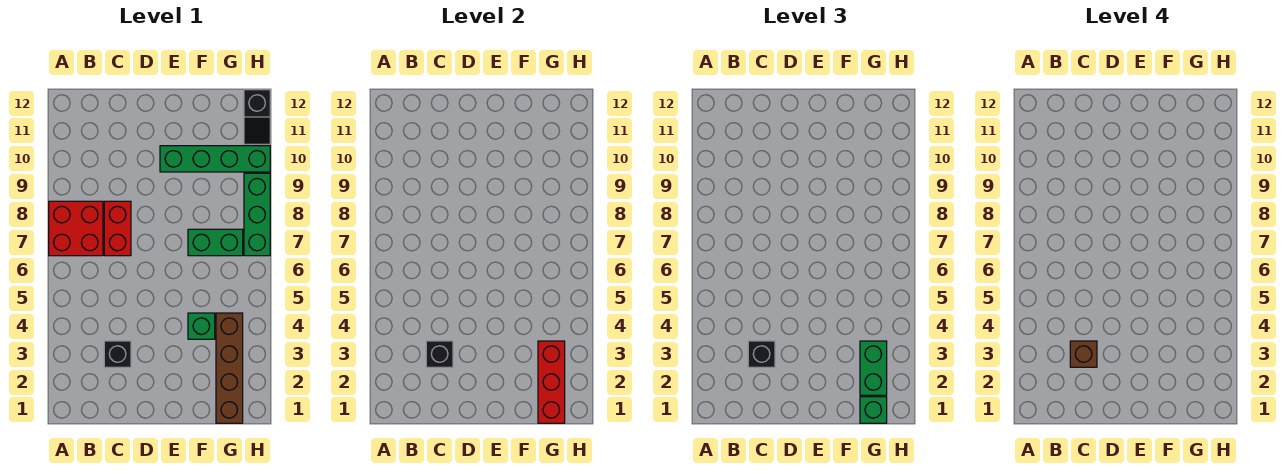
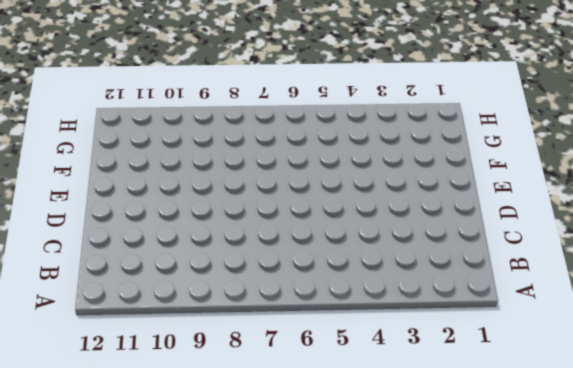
none -> red 2x2 brick [49,201,103,256]
none -> black 1x1 brick [104,341,131,367]
none -> red 1x2 brick [104,201,131,256]

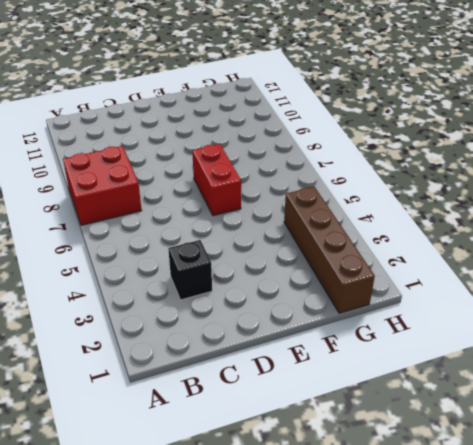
red 1x2 brick [192,144,241,216] -> red 1x2 brick moved to [104,201,131,256]
none -> green 1x4 brick [160,146,270,172]
none -> green 1x1 brick [188,313,215,339]
none -> green 1x2 brick [188,229,243,256]

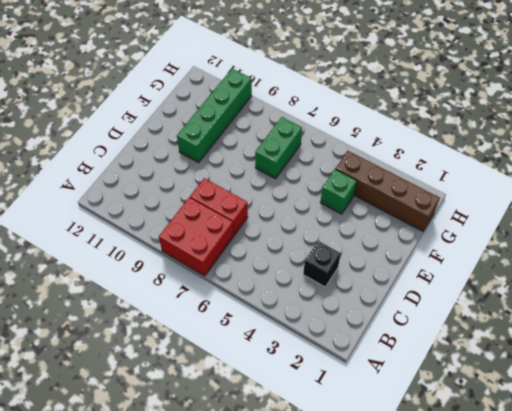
none -> green 1x3 brick [244,173,270,256]
none -> black 1x2 slope [244,90,270,144]
none -> black 1x1 brick [426,341,453,367]

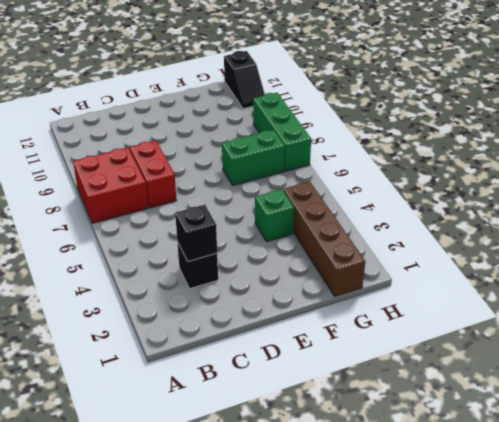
none -> green 1x4 brick [160,146,270,172]
none -> red 1x3 brick [538,341,565,423]
none -> black 1x1 brick [748,341,775,367]

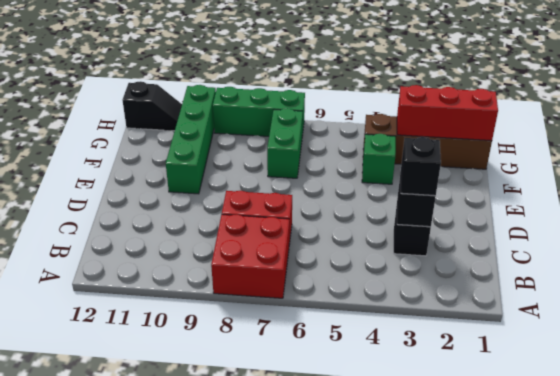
none -> green 1x1 brick [860,397,887,423]
none -> green 1x2 brick [860,341,887,395]
none -> brown 1x1 brick [1070,341,1097,367]

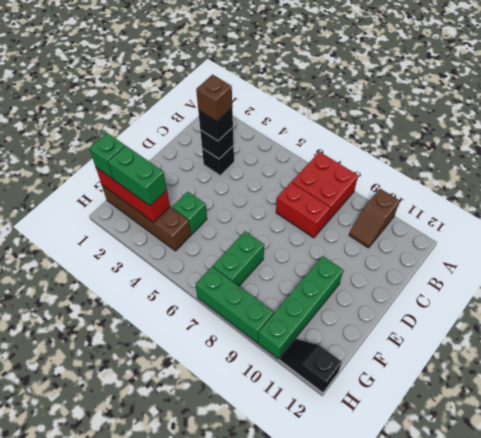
brown 1x2 slope [349,189,400,248] -> none

